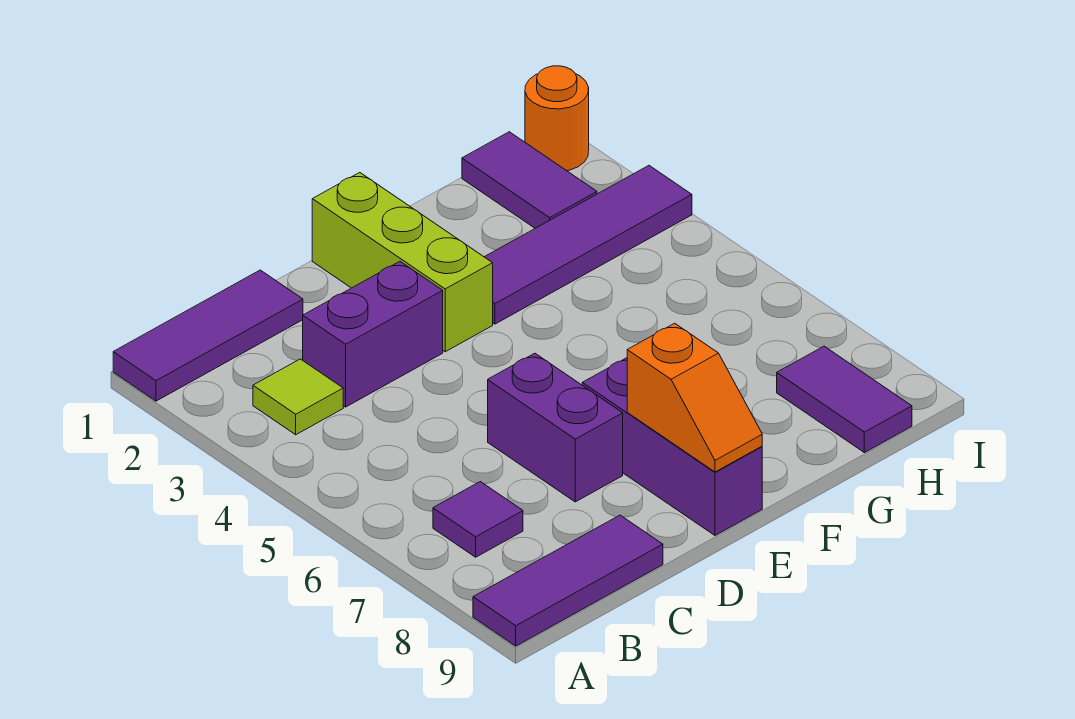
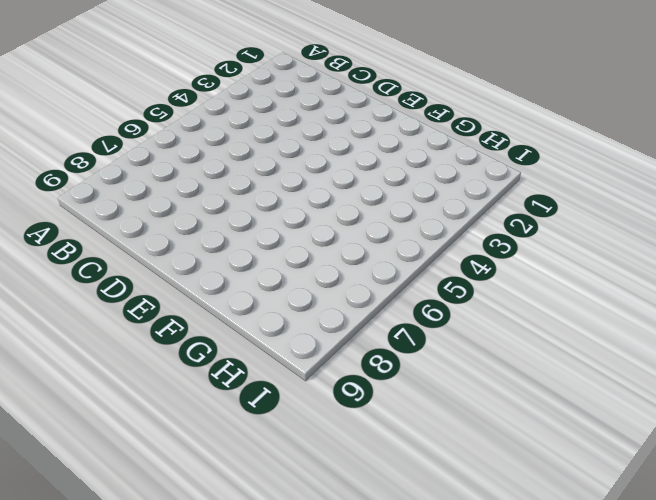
none -> purple 1x3 tile [113,270,303,401]
none -> purple 1x3 tile [473,515,663,646]
none -> lime 1x1 tile [253,359,343,435]

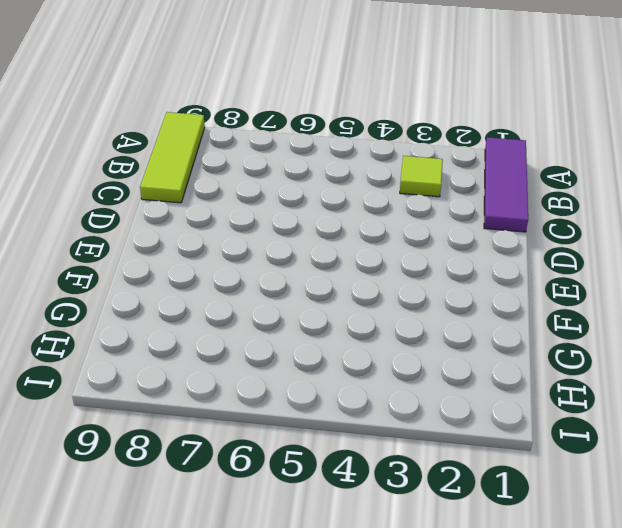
lime 1x3 tile [140,112,205,203] -> purple 1x3 tile [473,515,663,646]
none -> purple 1x1 tile [433,482,523,557]
none -> purple 1x2 brick [303,262,443,407]
none -> purple 1x2 brick [488,353,623,502]

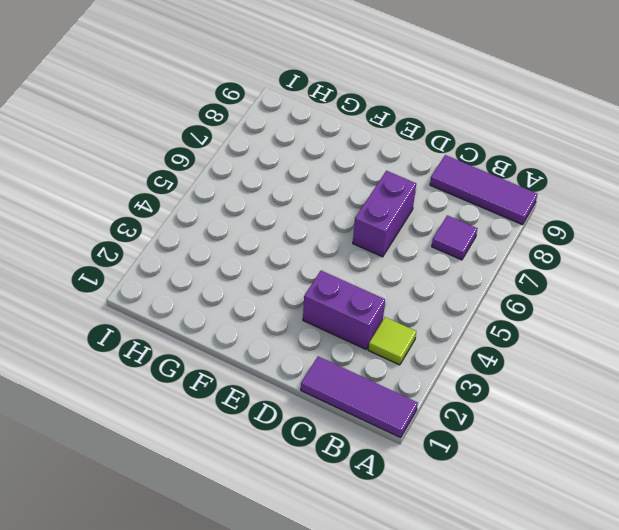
none -> lime 1x3 brick [312,173,493,352]
none -> purple 1x3 brick [582,358,762,535]
none -> purple 1x4 tile [485,166,692,324]

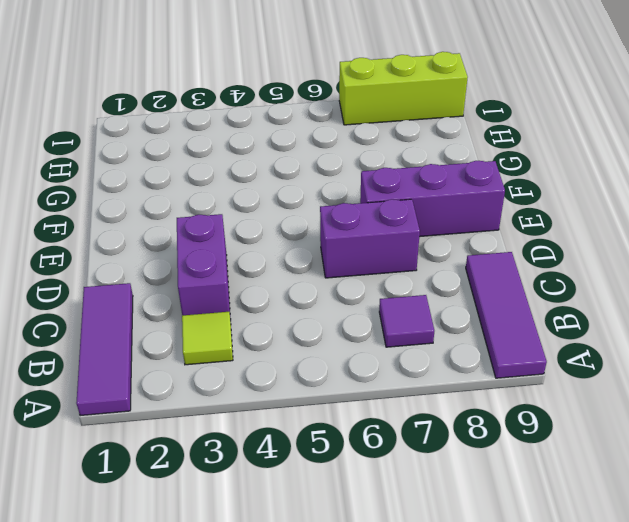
lime 1x3 brick [339,52,468,125] -> lime 1x3 brick moved to [312,173,493,352]
none -> purple 1x4 tile [485,166,692,324]
none -> purple 1x2 tile [462,132,597,228]
none -> purple 1x2 tile [777,346,912,453]

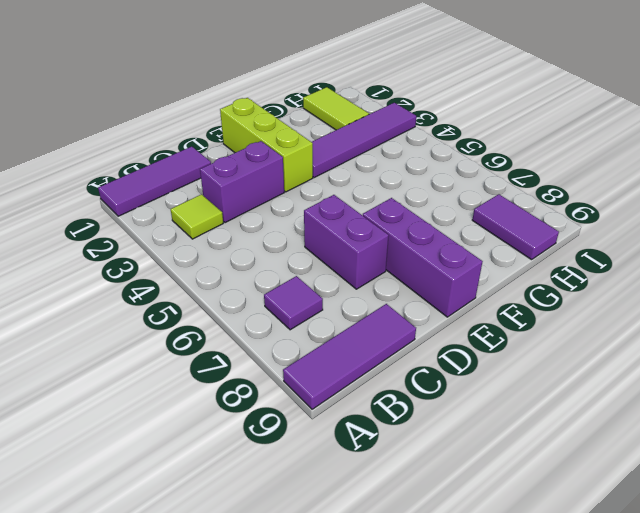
lime 1x2 tile [303,87,369,130] -> purple 1x2 tile [462,132,597,228]
none -> orange 1x1 round brick [525,66,589,171]
none -> orange 1x2 slope [627,323,762,472]

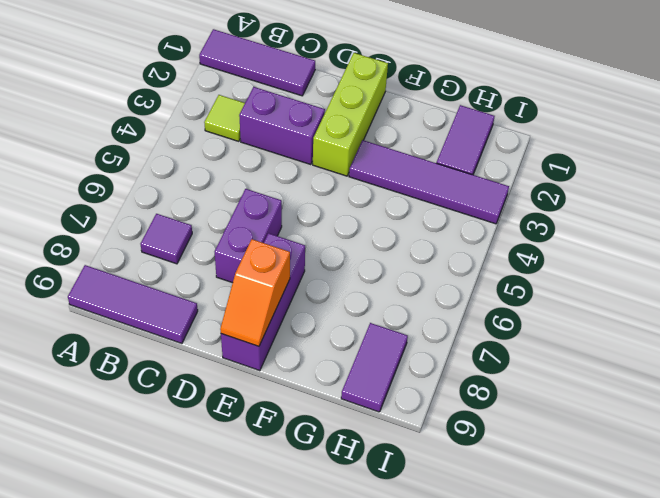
none -> orange 1x1 round brick [525,66,589,171]

